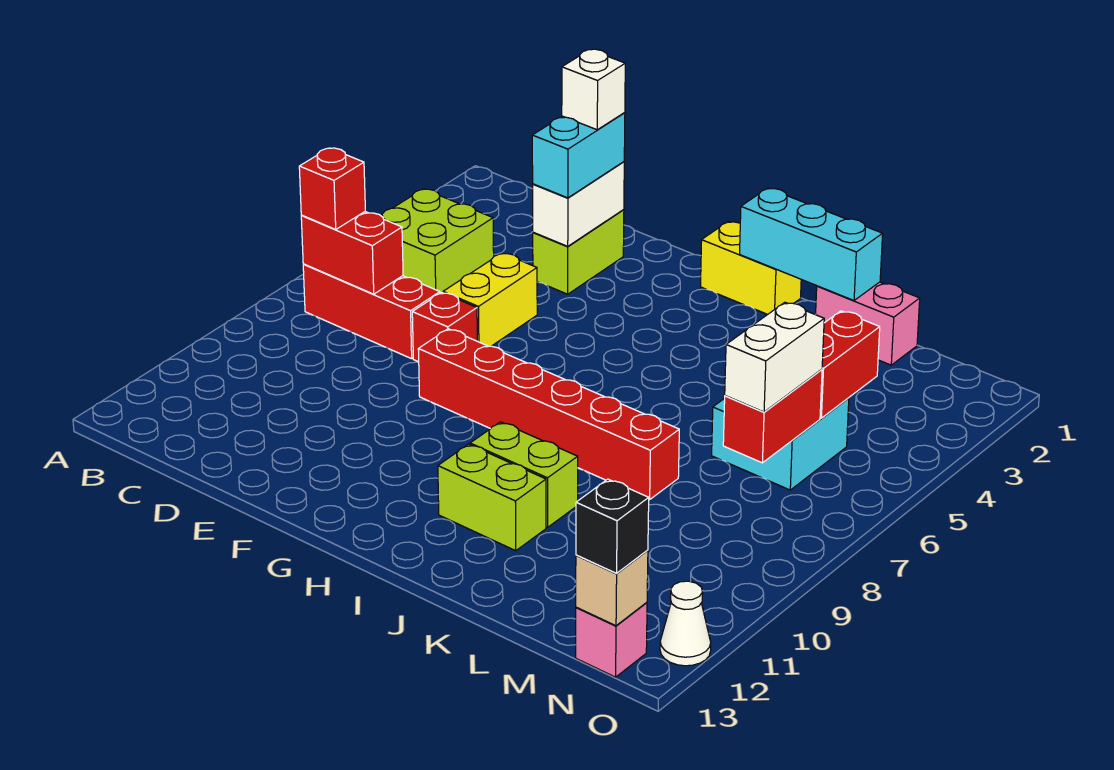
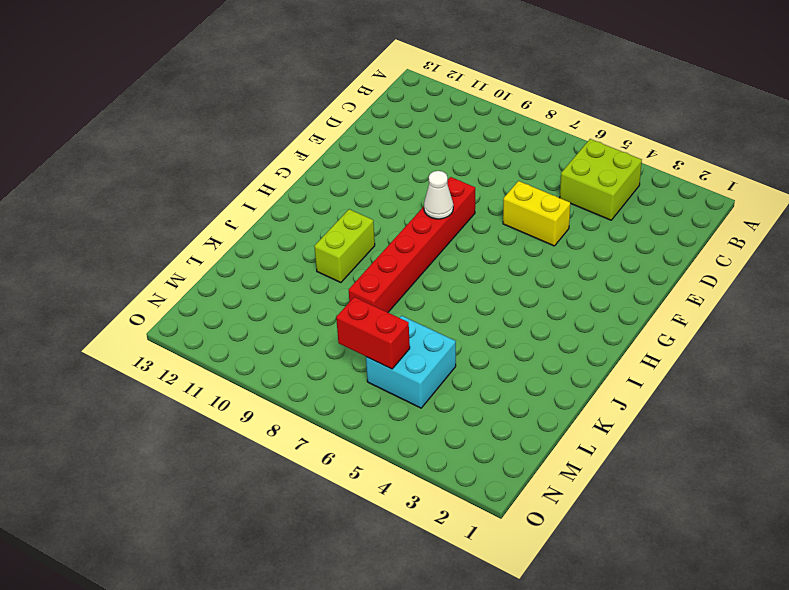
white 1x1 cone [424,171,453,219] -> white 1x1 cone moved to [660,581,711,666]
none -> red 1x3 brick [303,264,440,359]
none -> lime 1x2 brick [533,210,624,294]
none -> red 1x1 brick [412,292,477,362]

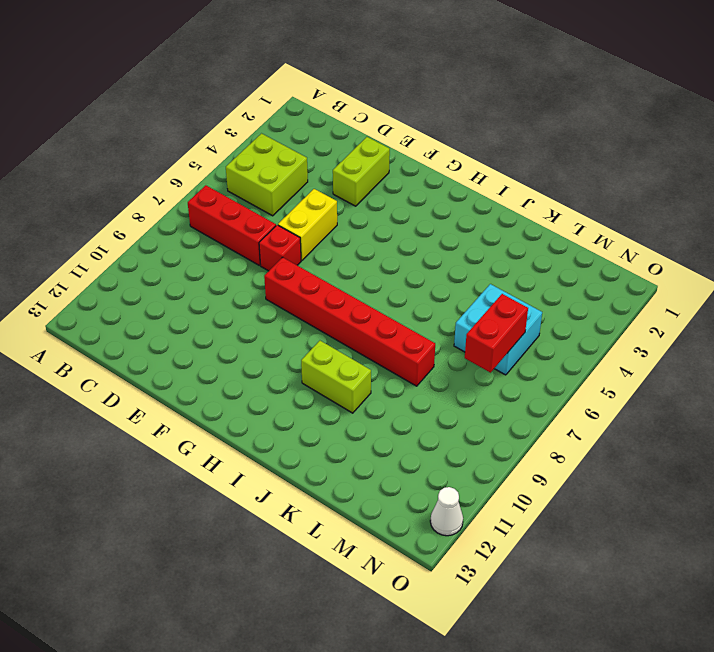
none -> yellow 1x2 brick [701,222,801,314]
none -> lime 1x2 brick [438,444,546,551]
none -> pink 1x2 brick [815,282,920,365]

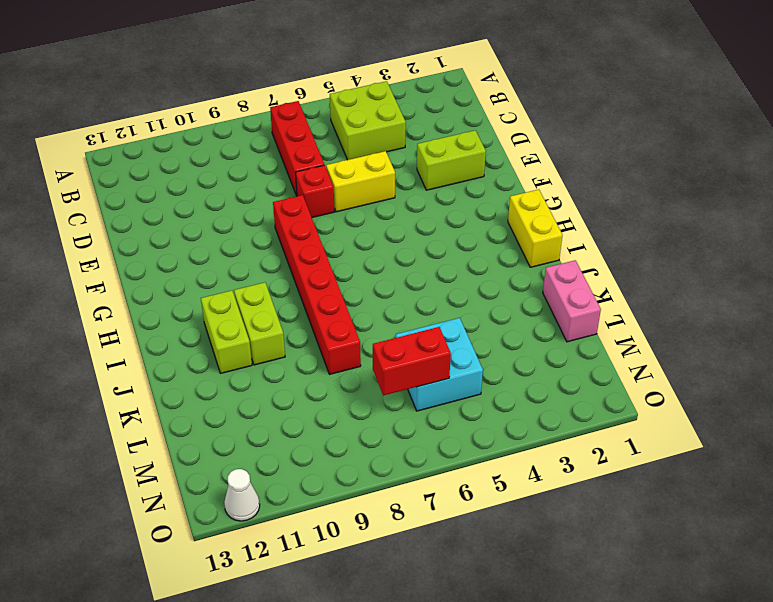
none -> pink 1x1 brick [576,602,647,677]
none -> red 1x2 brick [301,212,403,294]
none -> white 1x2 brick [533,162,624,246]

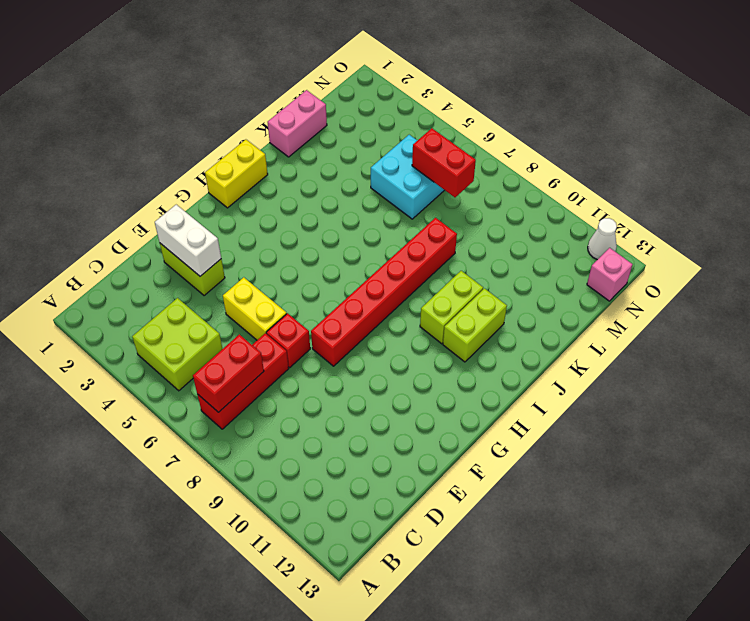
none -> cyan 1x3 brick [740,188,883,300]
none -> red 1x2 brick [820,311,880,418]
none -> tan 1x1 brick [576,550,648,626]

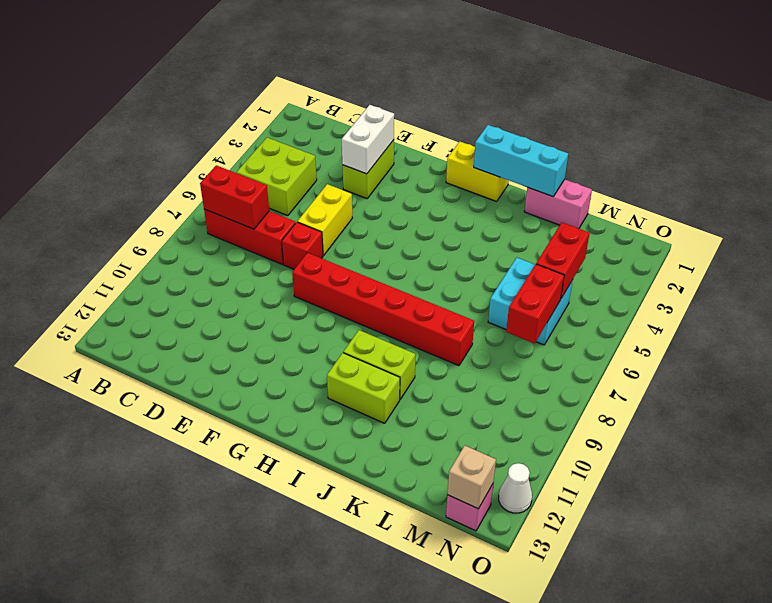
none -> red 1x1 brick [299,148,365,229]
none -> cyan 1x2 brick [532,113,625,198]
none -> white 1x2 brick [725,302,824,412]

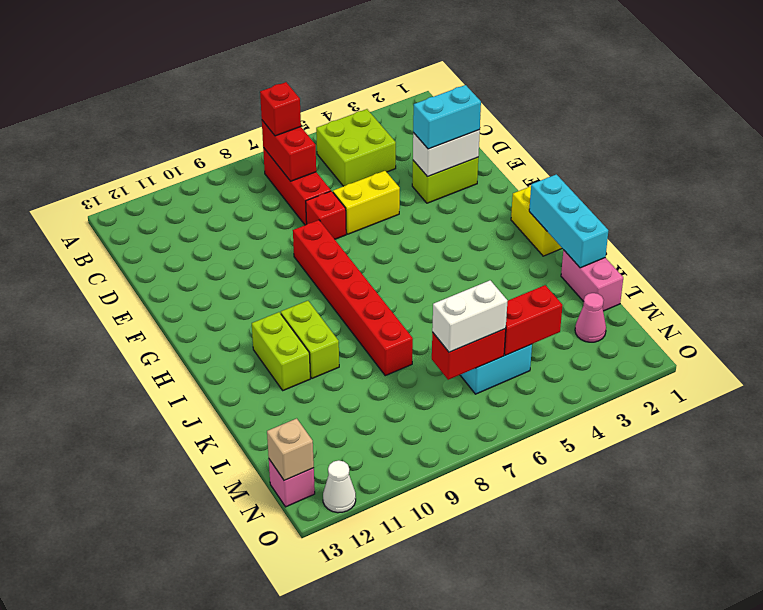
pink 1x1 cone [575,293,606,342] -> none
none -> black 1x1 brick [576,479,649,573]
none -> white 1x1 brick [562,49,625,130]

